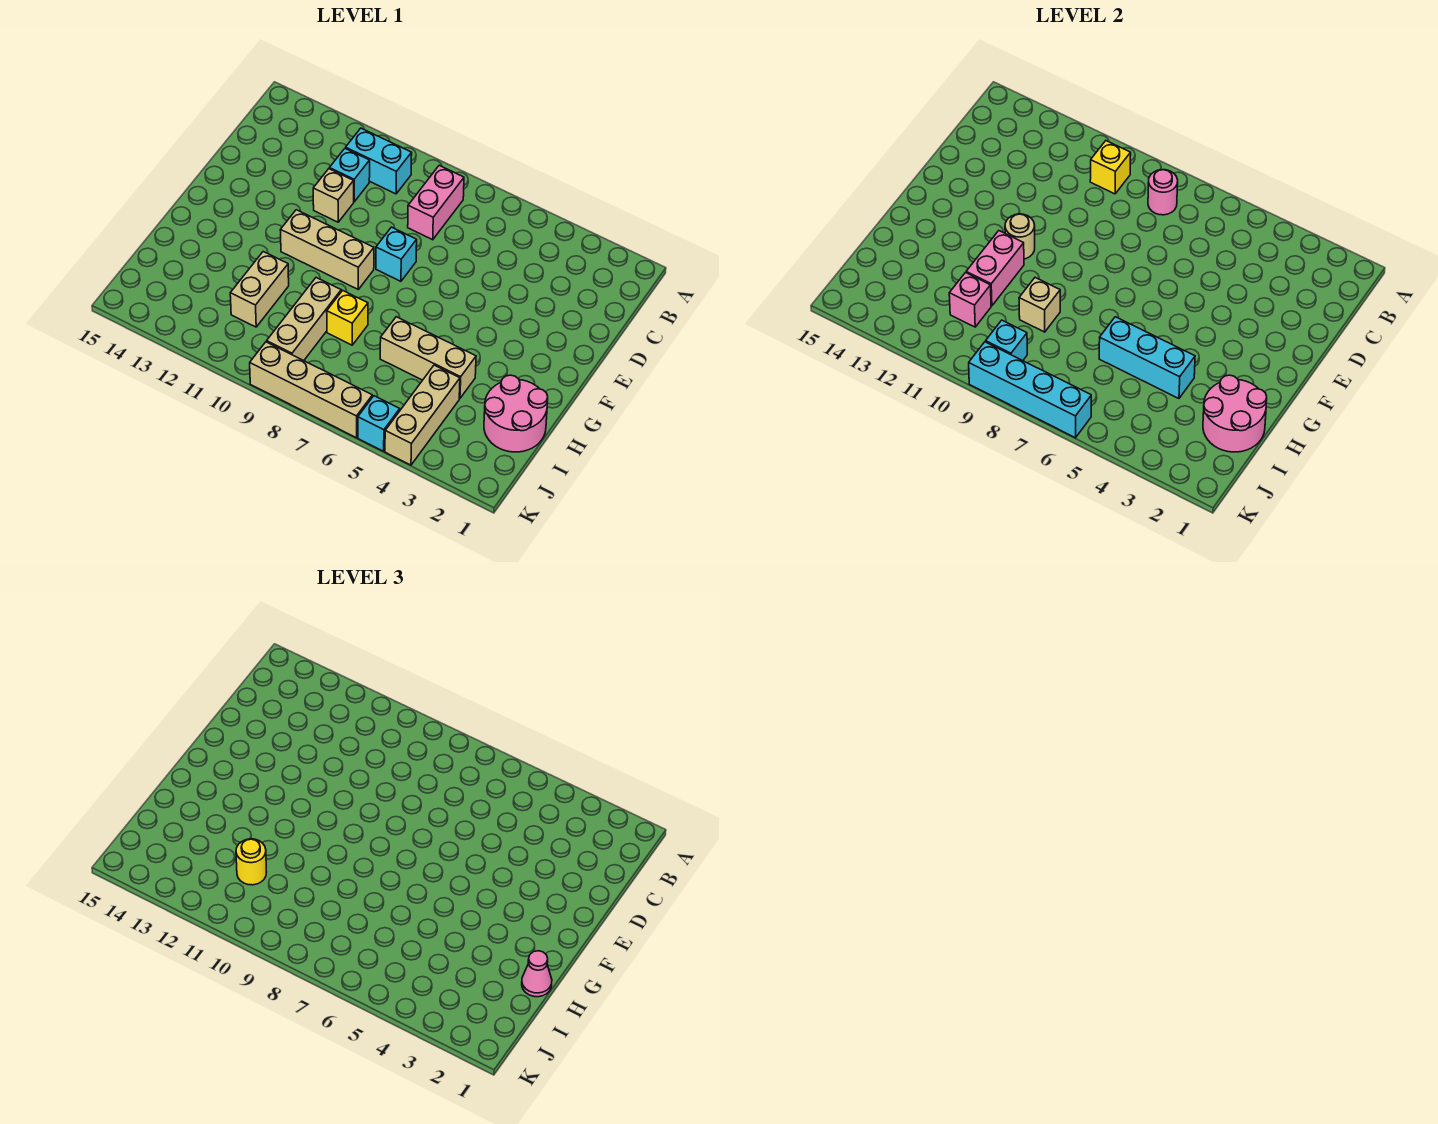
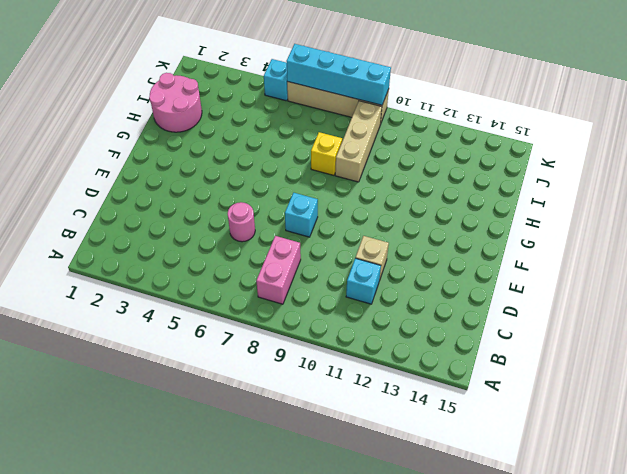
pink 1x1 round brick [228,202,255,242] -> pink 1x1 round brick moved to [1148,170,1178,215]
none -> cyan 1x2 brick [346,128,412,194]
none -> tan 1x3 brick [281,210,374,289]
none -> tan 1x3 brick [380,317,476,398]

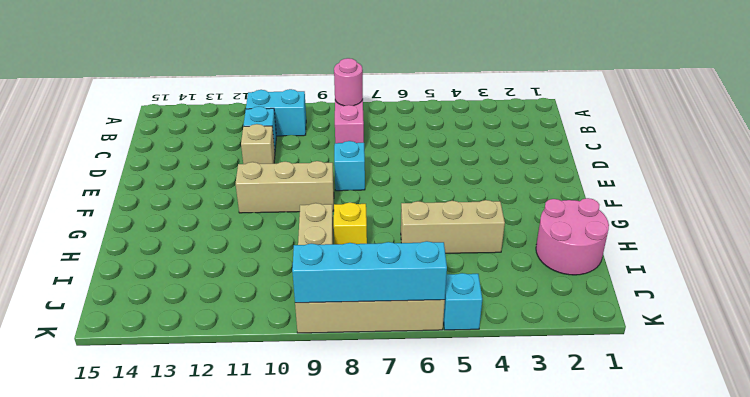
none -> tan 1x2 brick [230,252,289,327]
none -> tan 1x3 brick [385,365,460,465]
none -> yellow 1x1 brick [1090,141,1131,194]

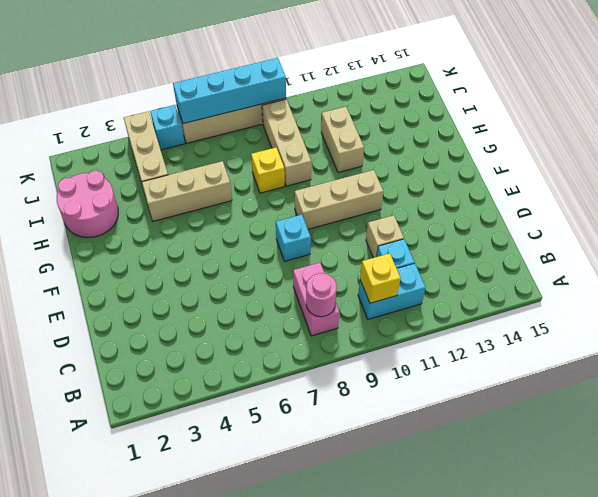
none -> tan 1x1 round brick [1005,214,1035,259]
none -> pink 1x2 brick [966,231,1024,306]
none -> pink 2x2 round brick [1203,375,1267,452]

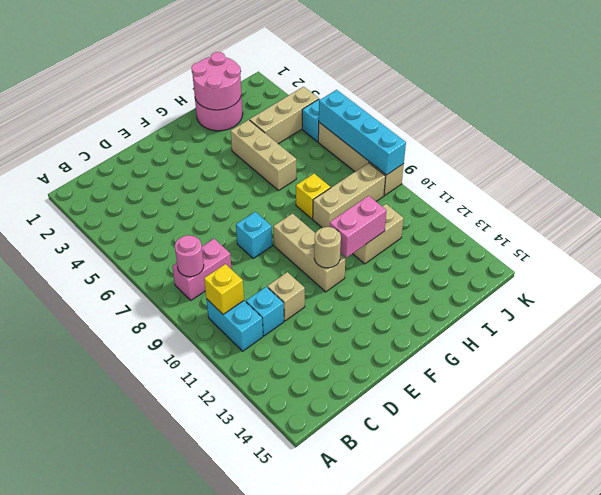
none -> cyan 1x3 brick [1099,317,1195,398]
none -> tan 1x1 brick [1019,278,1060,332]
none -> pink 1x1 brick [949,273,991,327]

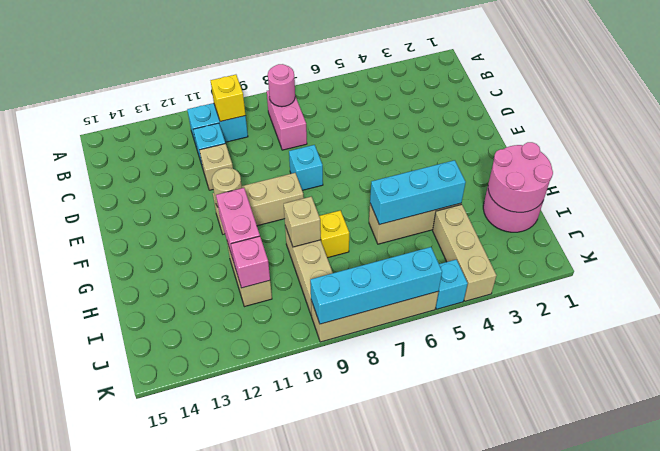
none -> cyan 1x1 brick [986,320,1027,361]
none -> pink 1x1 cone [522,951,552,997]
none -> yellow 1x1 round brick [236,839,266,885]

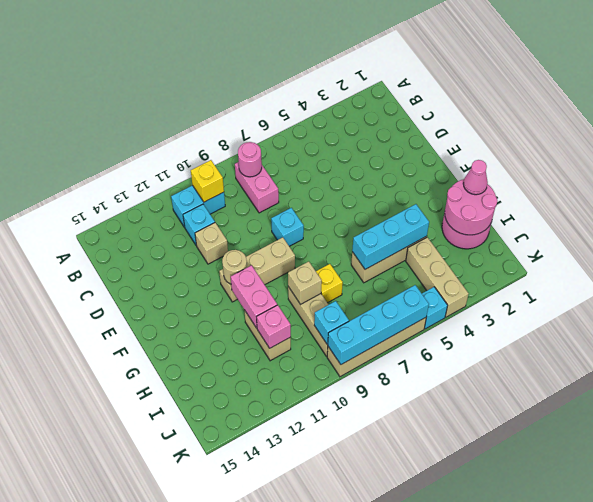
none -> yellow 1x1 round brick [236,839,266,885]

